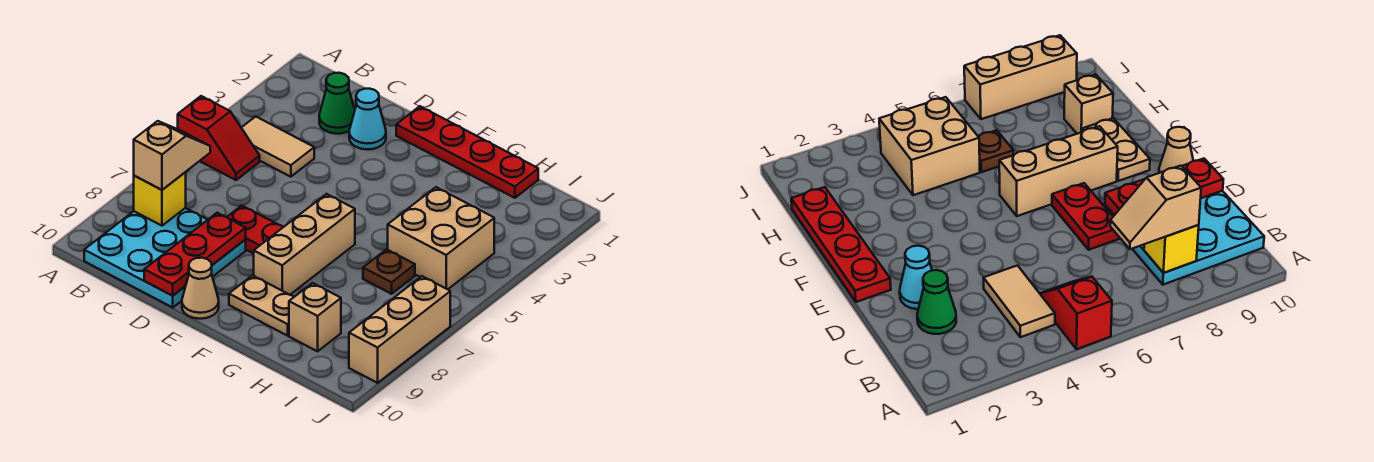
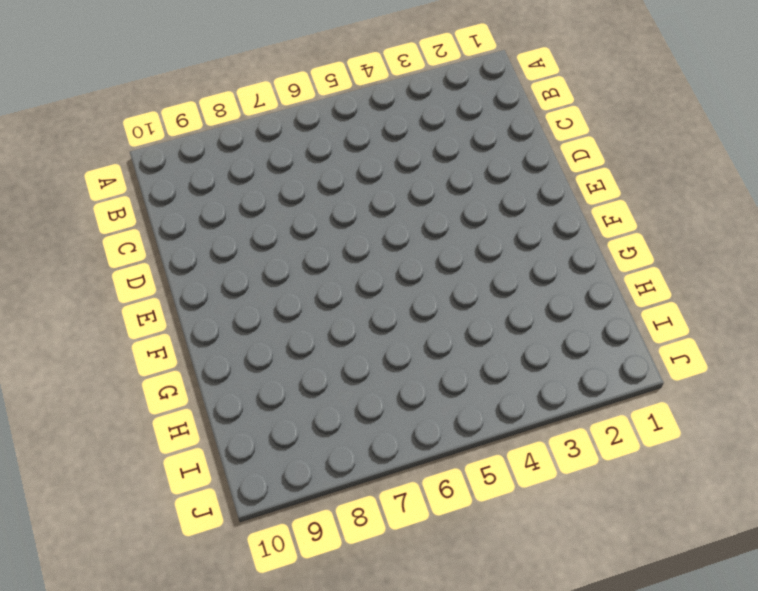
none -> red 1x2 slope [178,96,260,180]
none -> tan 1x2 tile [241,117,314,177]
none -> cyan 3x3 plate [84,208,246,307]

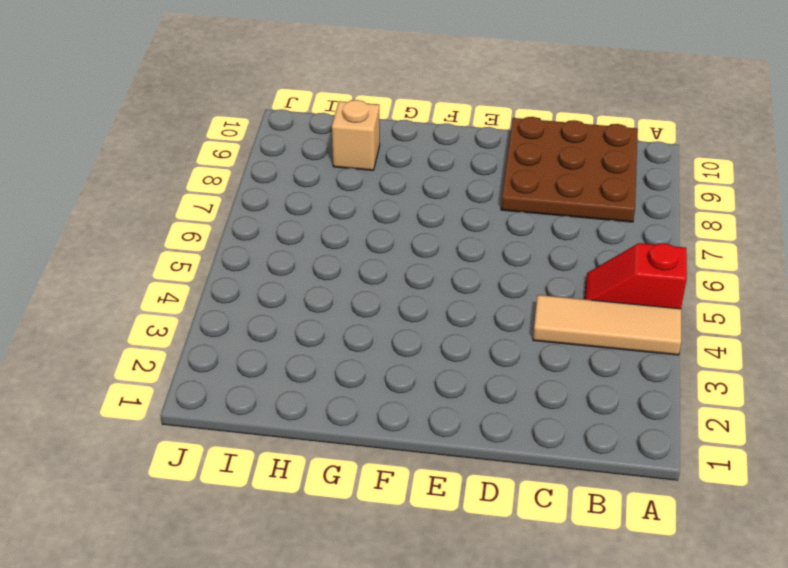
tan 1x3 tile [533,295,681,355] -> tan 1x2 tile [241,117,314,177]
brown 3x3 plate [501,117,638,222] -> cyan 3x3 plate [84,208,246,307]
none -> green 1x1 cone [319,73,355,134]
none -> cyan 1x1 cone [349,89,386,150]
none -> red 1x2 plate [227,206,283,254]

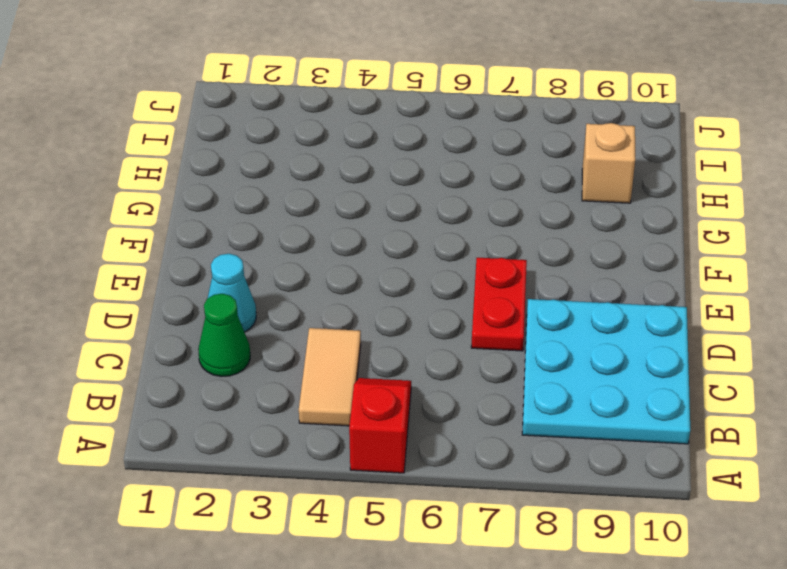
none -> red 1x4 plate [396,106,538,198]
none -> tan 1x1 cone [182,258,219,319]
none -> tan 1x3 brick [254,194,355,295]

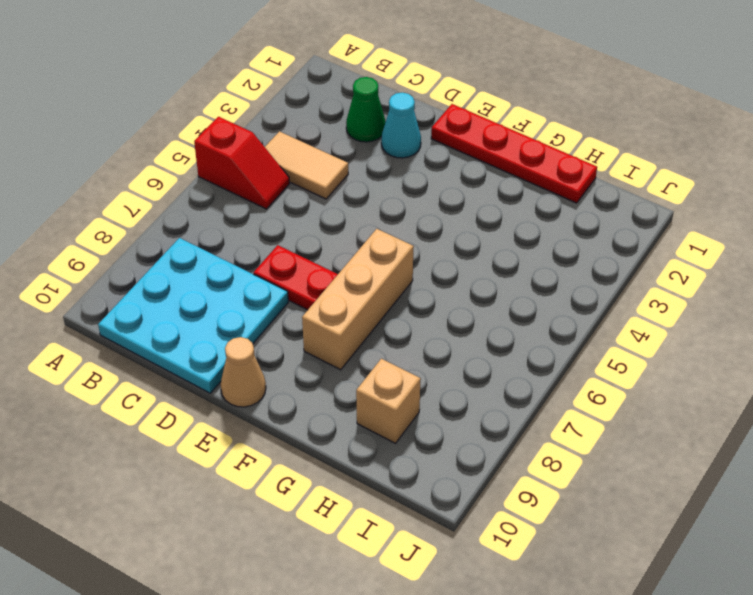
none -> tan 1x2 plate [229,275,294,336]
none -> tan 2x2 brick [388,187,494,289]
none -> brown 1x1 plate [363,249,415,294]

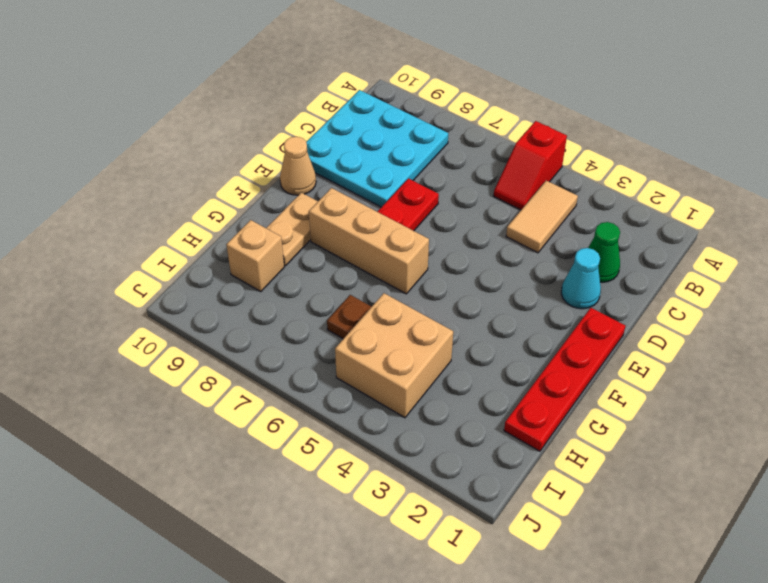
none -> tan 1x3 brick [349,276,450,383]
none -> yellow 1x1 brick [134,172,186,226]
none -> red 1x3 plate [144,213,246,296]

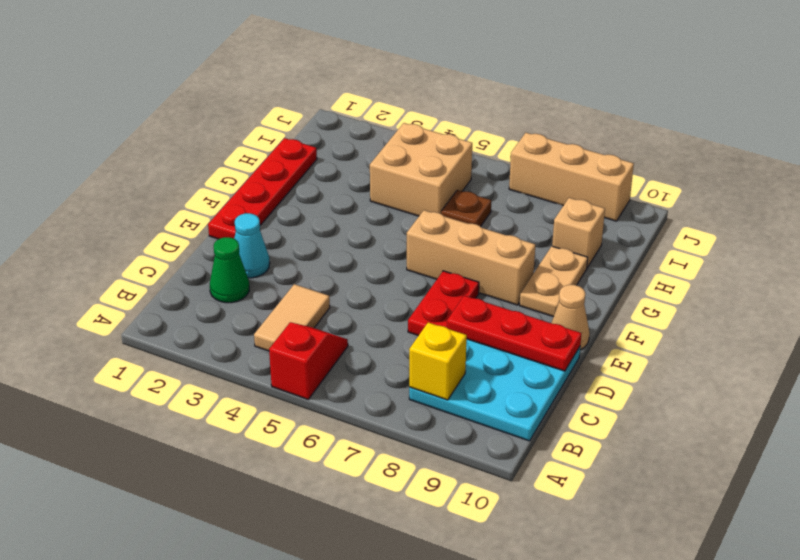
none -> tan 1x2 slope [134,121,210,190]

